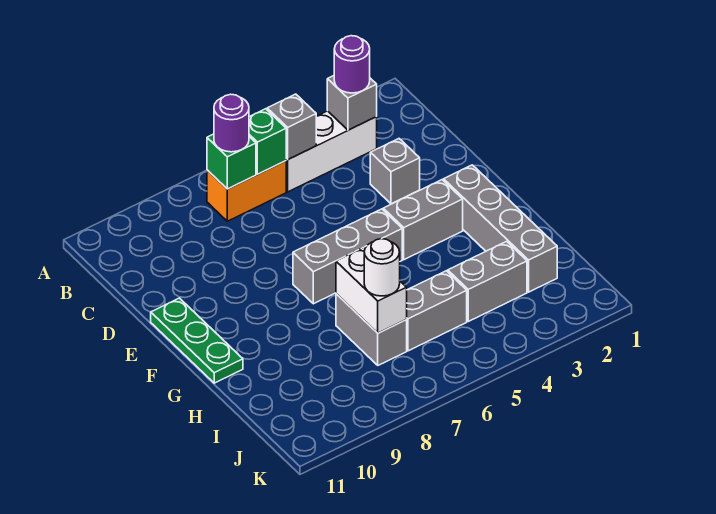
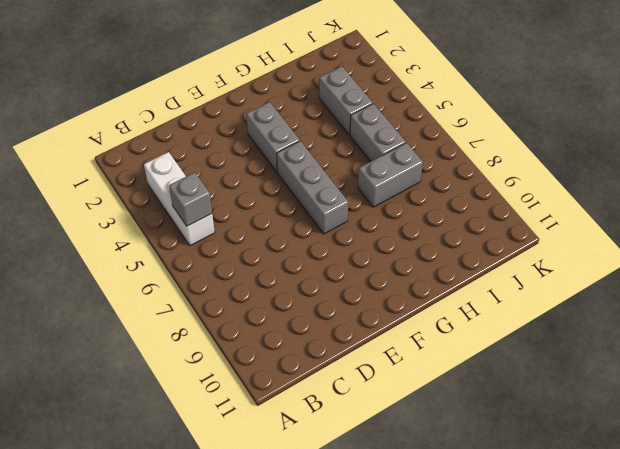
none -> orange 1x2 brick [207,161,286,221]
none -> grey 1x1 brick [370,139,420,204]
none -> green 1x3 plate [151,298,243,383]

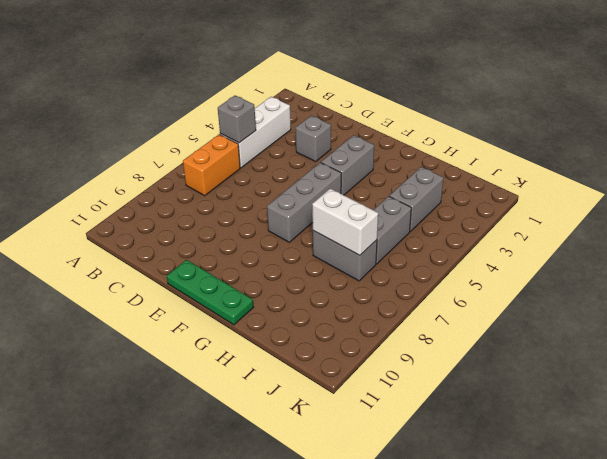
none -> grey 1x4 brick [444,165,557,292]
none -> grey 1x1 brick [327,76,377,130]
none -> green 1x1 brick [249,109,286,174]

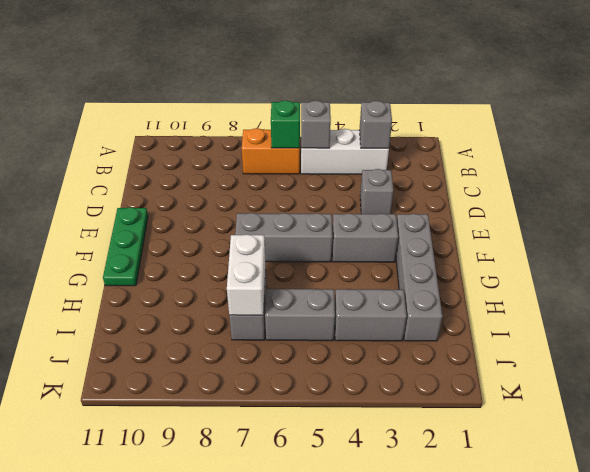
none -> green 1x1 brick [207,134,256,189]
none -> purple 1x1 round brick [334,36,370,93]
none -> purple 1x1 round brick [214,94,249,152]

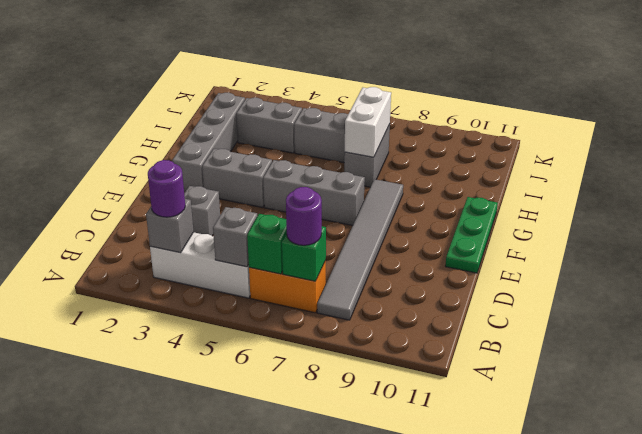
grey 1x6 tile [317,179,403,320] -> none
none -> white 1x1 round brick [364,239,400,296]

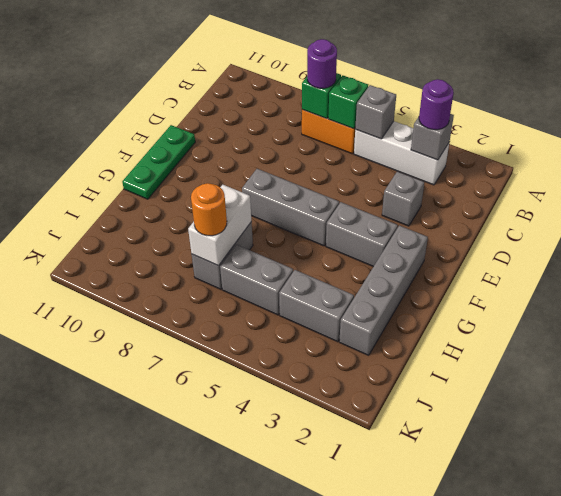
orange 1x1 round brick [191,183,227,236] -> white 1x1 round brick [364,239,400,296]

